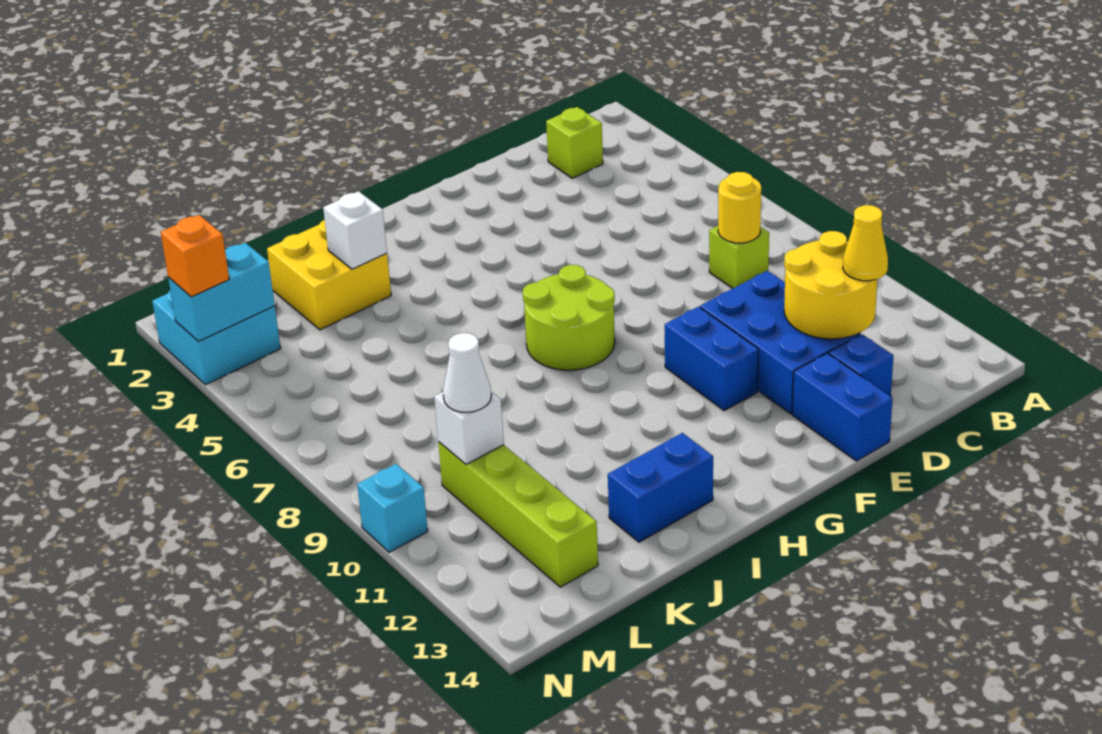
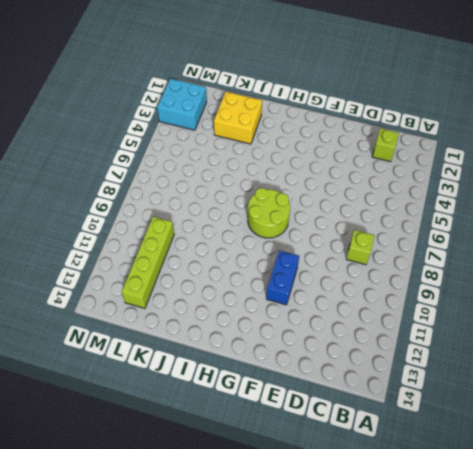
none -> blue 2x3 brick [700,271,860,414]
none -> blue 1x1 brick [829,334,893,396]
none -> blue 1x2 brick [792,353,893,461]

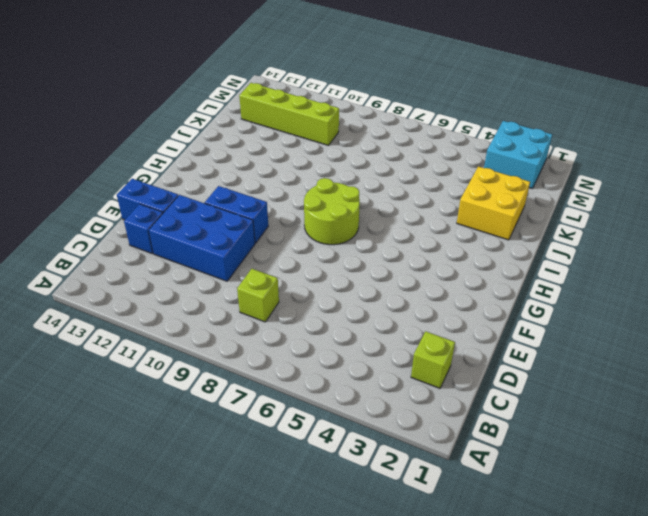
none -> blue 1x2 brick [608,433,713,542]
none -> cyan 1x1 brick [357,464,428,552]
none -> yellow 1x1 round brick [718,172,761,243]

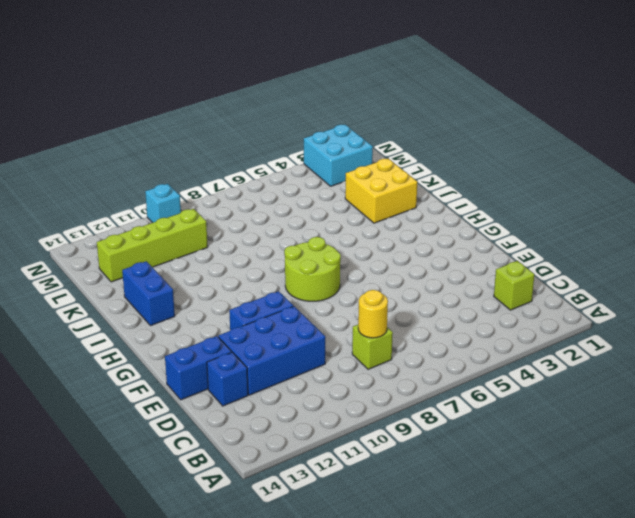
none -> yellow 2x2 round brick [784,231,877,339]
none -> white 1x1 brick [323,191,387,269]
none -> white 1x1 brick [434,392,504,464]

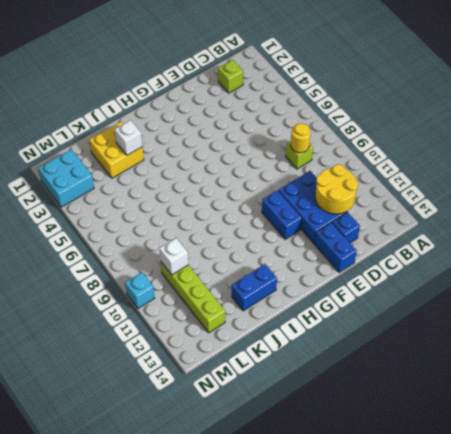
none -> lime 2x2 round brick [523,265,615,370]
none -> cyan 1x2 brick [168,243,275,341]
none -> yellow 1x1 cone [843,205,888,281]

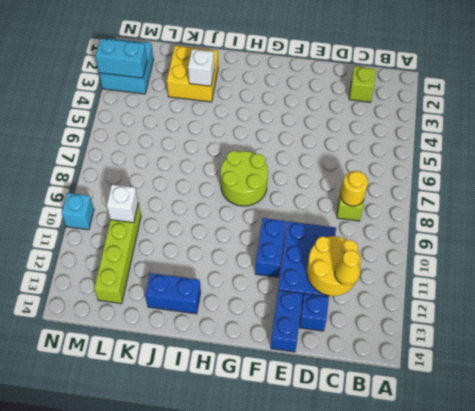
none -> white 1x1 cone [443,333,491,412]
none -> orange 1x1 brick [161,215,229,297]

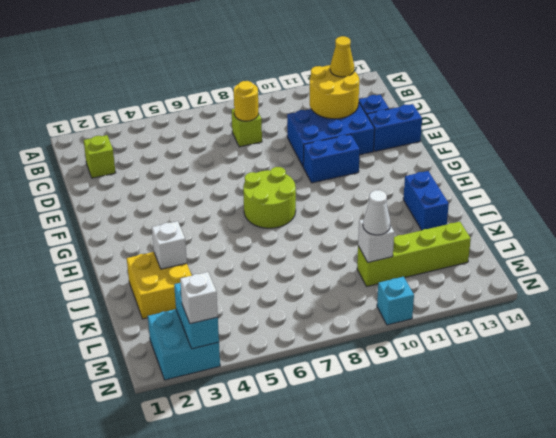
white 1x1 brick [180,272,218,324] -> orange 1x1 brick [161,215,229,297]

